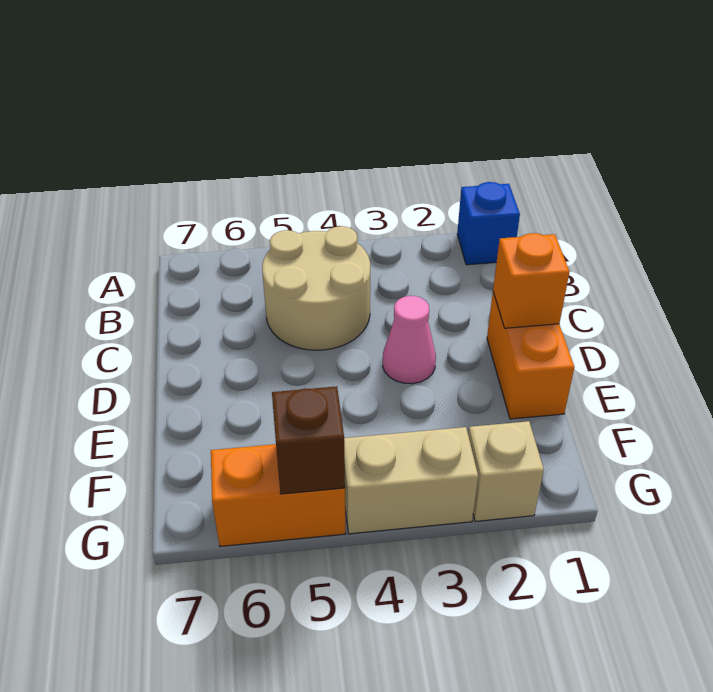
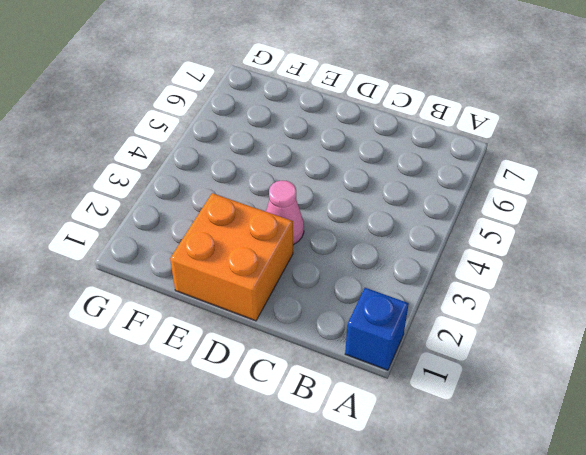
orange 2x2 brick [170,193,293,321] -> orange 1x2 brick [487,292,574,419]
none -> tan 2x2 round brick [262,226,370,350]
none -> tan 1x1 brick [468,421,544,521]

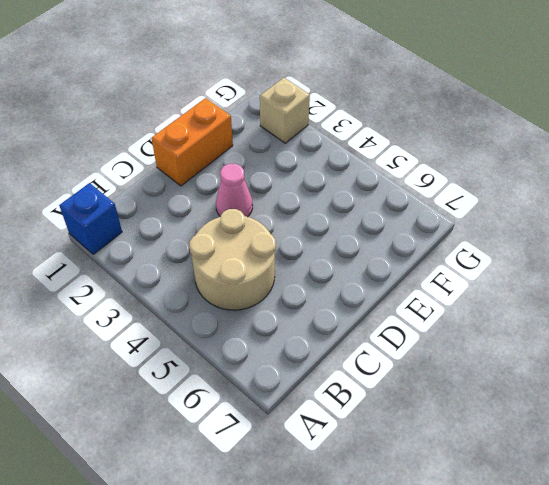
none -> tan 1x2 brick [344,427,478,534]
none -> orange 1x2 brick [211,444,345,546]

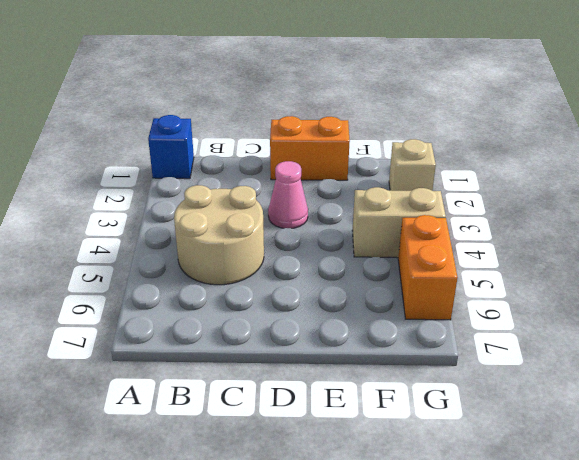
tan 1x2 brick [352,187,446,258] -> tan 1x2 brick turned to [344,427,478,534]
none -> orange 1x1 brick [493,233,569,328]
none -> brown 1x1 brick [272,386,345,494]

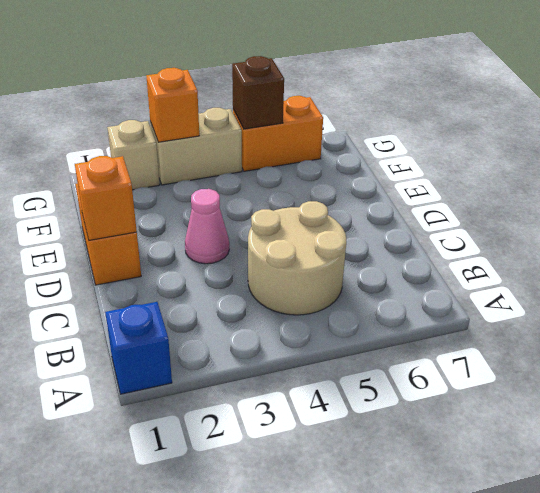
orange 1x1 brick [146,68,199,142] -> none

